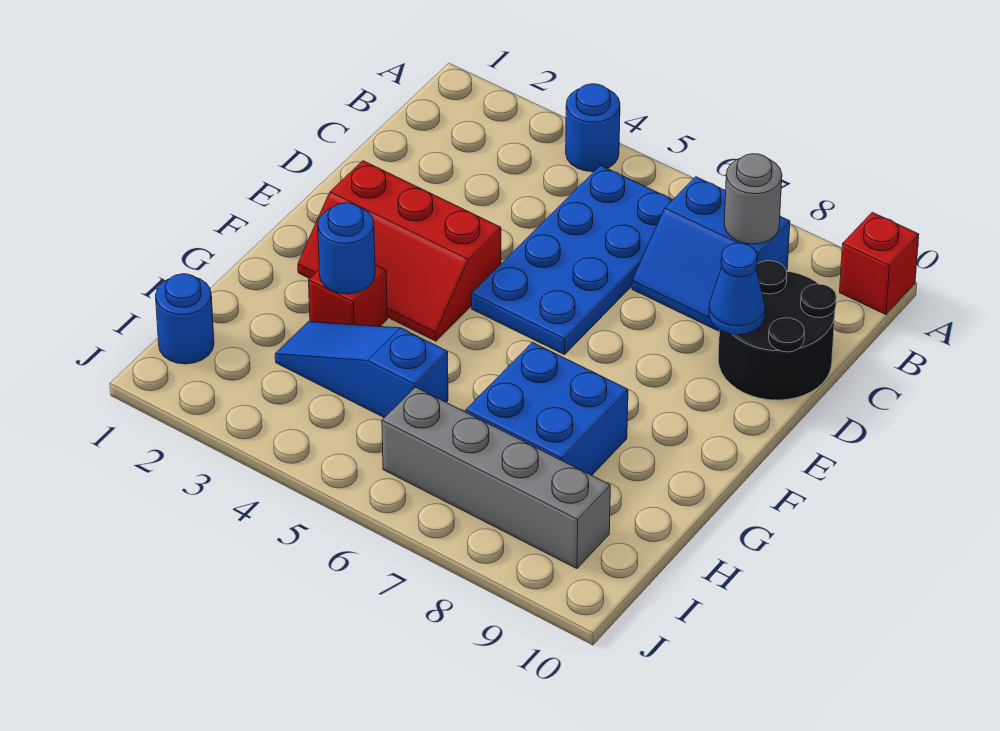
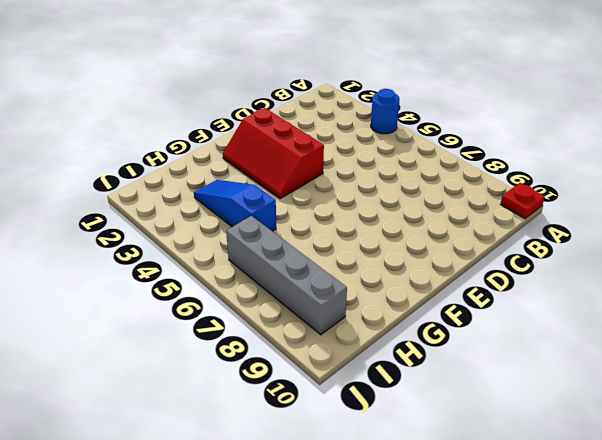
red 1x1 plate [500,183,545,219] -> red 1x1 brick [840,212,919,315]
none -> blue 2x4 plate [472,166,673,355]
none -> blue 2x2 slope [632,177,790,331]
none -> black 2x2 round brick [718,261,836,400]

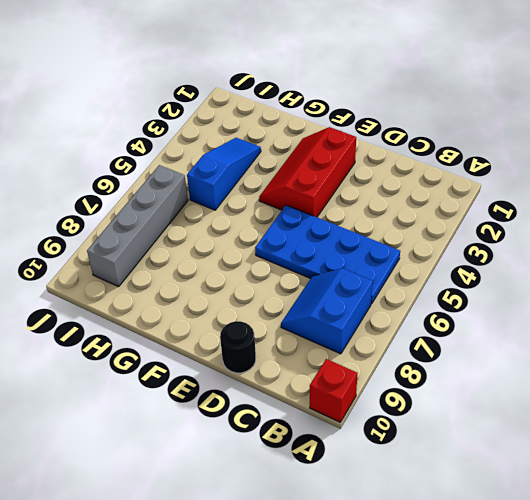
black 1x1 round brick [220,321,256,373] -> black 2x2 round brick [718,261,836,400]
none -> blue 1x1 round brick [566,84,620,172]
none -> red 1x1 brick [309,265,387,327]
none -> blue 2x2 brick [466,342,628,475]

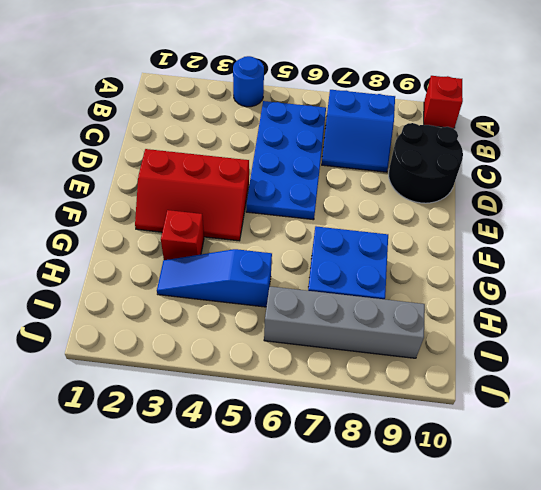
none -> blue 1x1 round brick [156,274,214,364]
none -> grey 1x1 round brick [724,154,782,244]
none -> blue 1x1 cone [709,243,765,335]

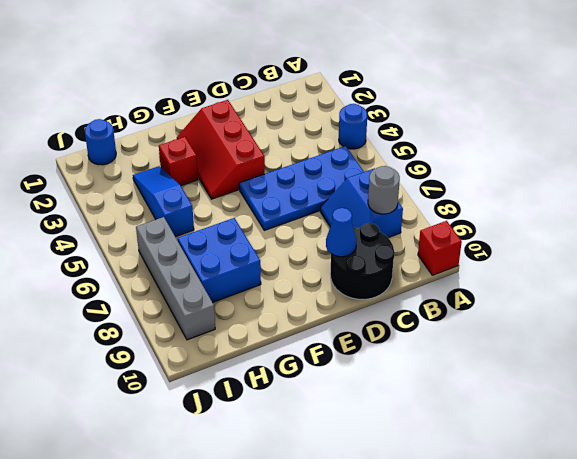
none -> blue 1x1 round brick [318,203,375,294]

